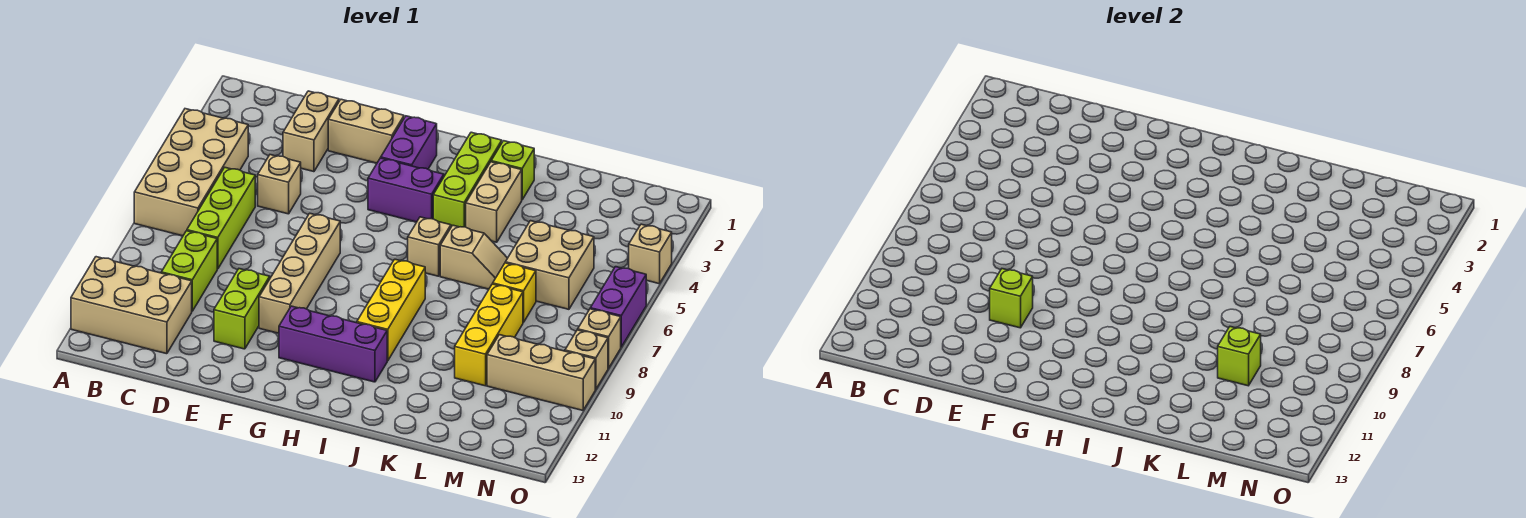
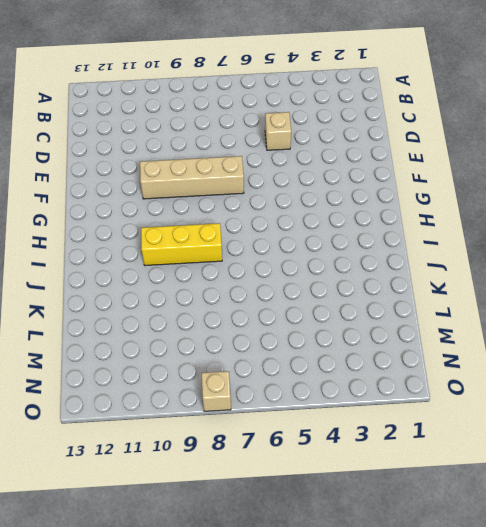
none -> tan 2x4 brick [134,109,248,236]
none -> tan 2x3 brick [71,257,192,354]
none -> lime 1x3 brick [187,167,255,269]

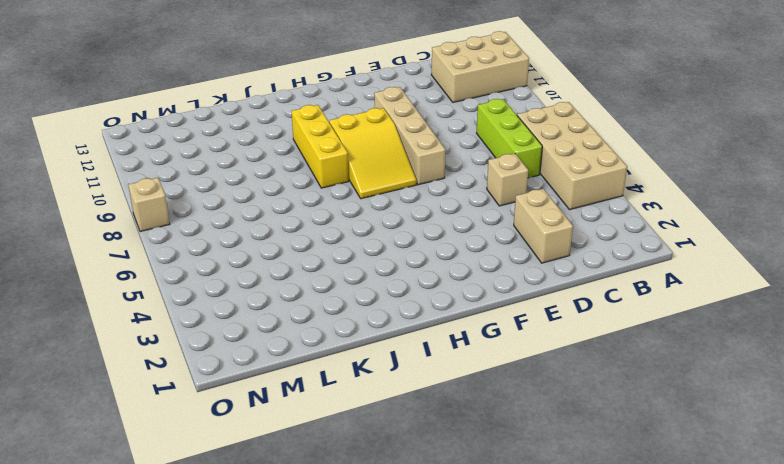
yellow 2x3 slope [329,108,417,199] -> none
none -> lime 1x2 brick [161,231,217,311]
none -> tan 1x2 brick [328,99,404,163]
none -> lime 1x2 brick [214,269,270,349]

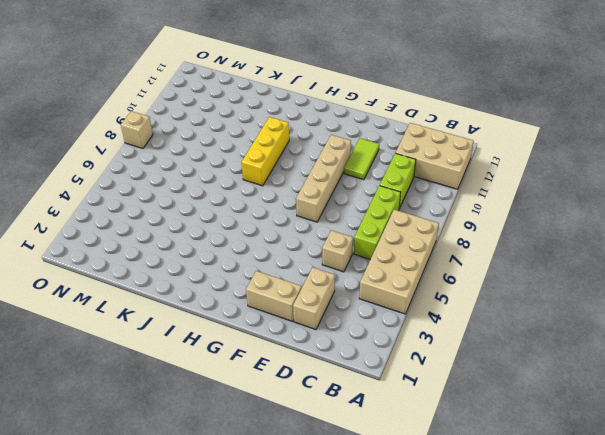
lime 1x2 tile [344,138,379,180] -> lime 1x2 brick [214,269,270,349]
none -> purple 1x2 brick [381,116,437,169]
none -> purple 1x2 brick [368,158,444,222]
none -> purple 1x3 brick [279,306,387,382]

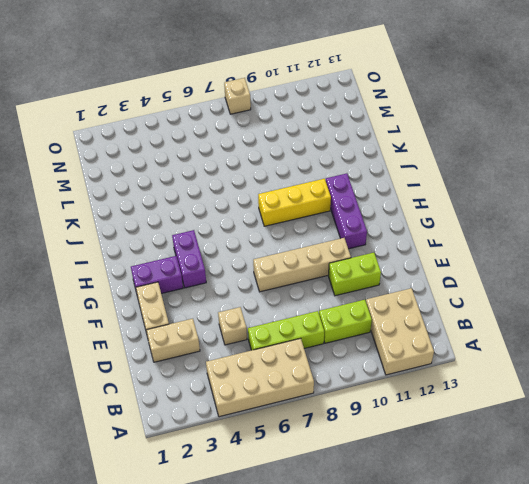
none -> lime 1x3 brick [433,132,502,227]
none -> tan 1x1 brick [408,217,451,276]
none -> lime 1x1 brick [491,141,534,200]

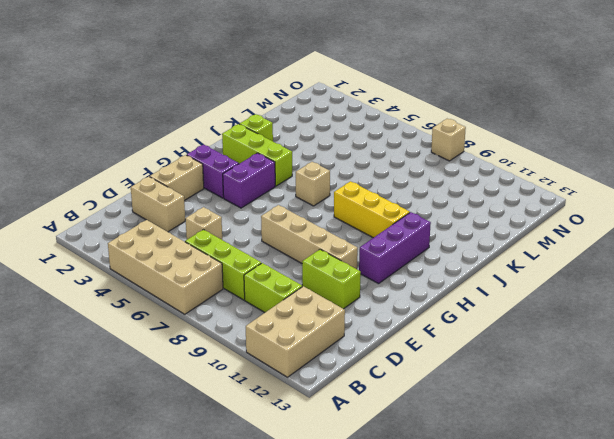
none -> tan 1x2 brick [466,162,522,242]
none -> tan 1x2 slope [440,225,507,289]
none -> tan 2x2 brick [505,221,594,309]

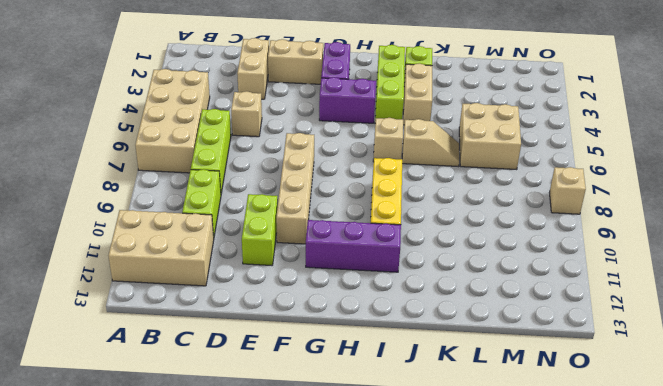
none -> yellow 1x1 brick [493,263,536,322]
none -> yellow 1x3 brick [455,284,523,386]
none -> tan 1x3 brick [487,335,595,410]

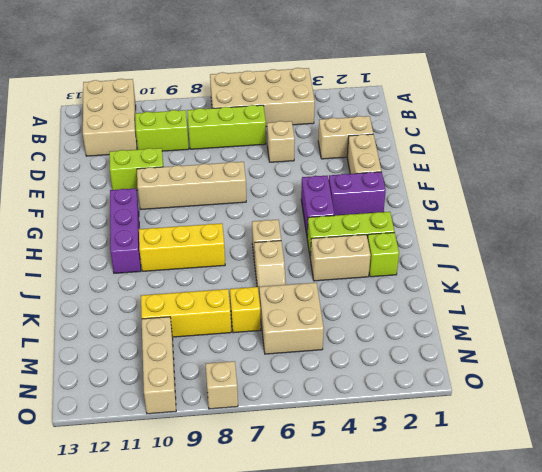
none -> tan 1x1 brick [629,224,672,284]
none -> purple 1x2 brick [590,267,646,347]
none -> tan 1x1 brick [565,330,608,389]

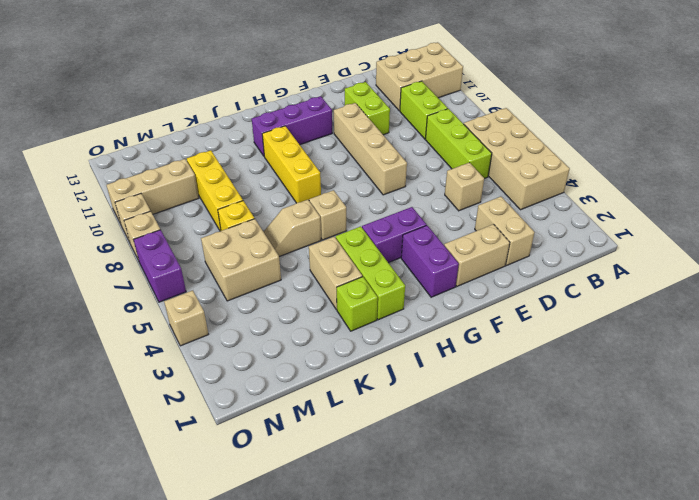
none -> lime 1x1 brick [990,269,1033,328]
none -> lime 1x1 brick [1218,327,1261,386]

